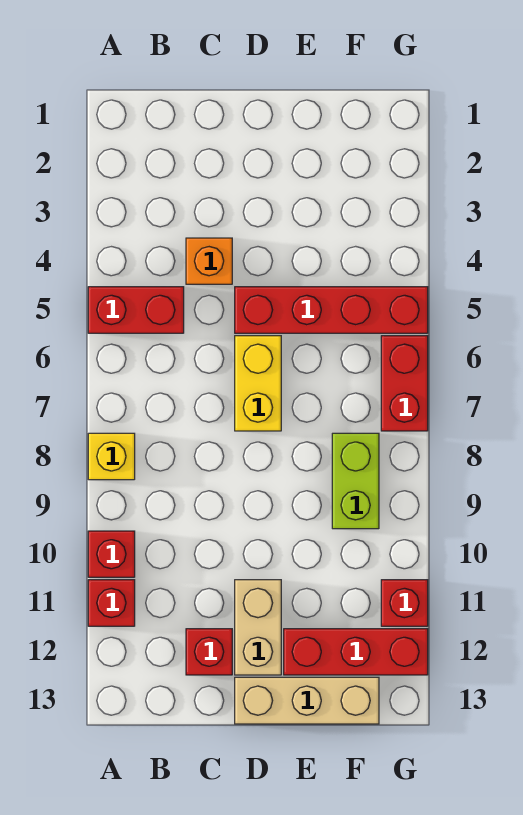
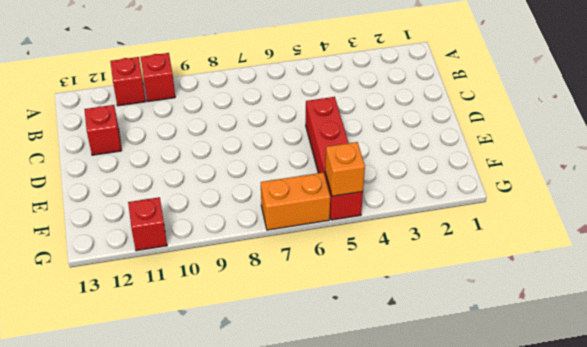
orange 1x1 brick [325,142,365,196] -> orange 1x1 brick moved to [186,238,232,284]
orange 1x2 brick [261,173,330,230] -> red 1x2 brick [381,336,428,431]
none -> red 1x2 brick [88,287,184,333]
none -> yellow 1x1 brick [88,433,135,480]
none -> yellow 1x2 brick [235,336,281,431]

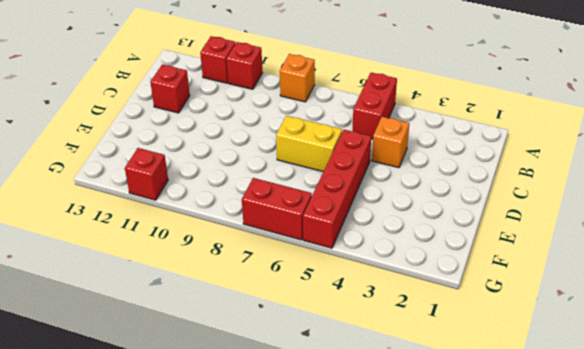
orange 1x1 brick [280,54,315,102] -> yellow 1x1 brick [88,433,135,480]
none -> tan 1x2 brick [235,580,281,675]
none -> tan 1x3 brick [235,677,379,724]
none -> red 1x3 brick [284,629,428,675]

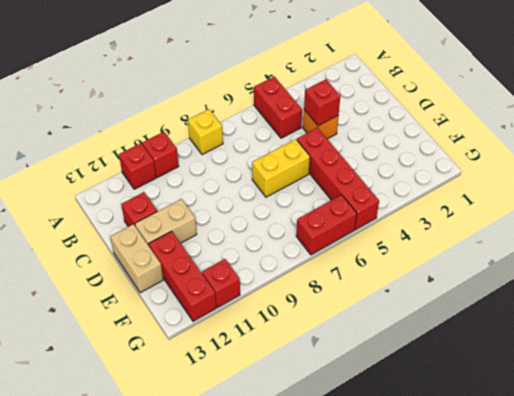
red 1x1 brick [304,79,340,126] -> none
tan 1x2 brick [110,224,163,293] -> tan 1x3 brick [235,677,379,724]
none -> lime 1x2 brick [332,433,379,529]

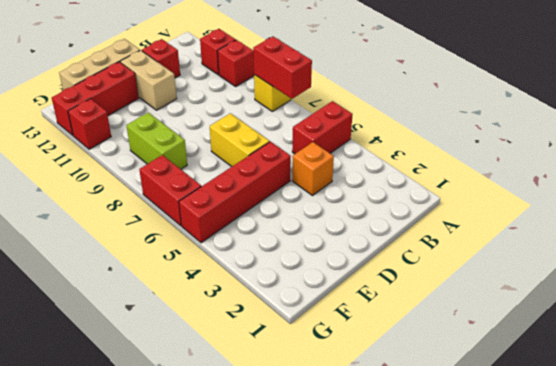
red 1x2 brick [253,36,312,99] -> none

